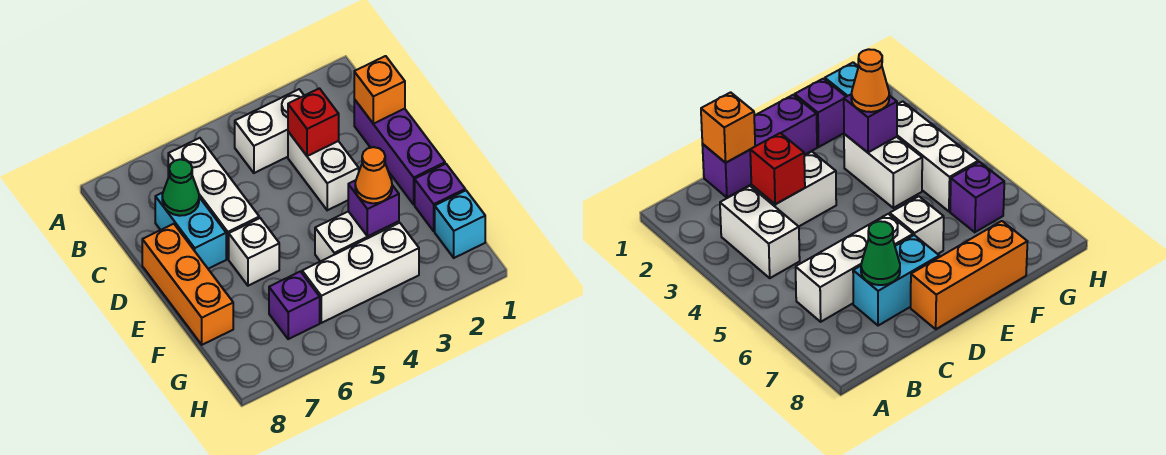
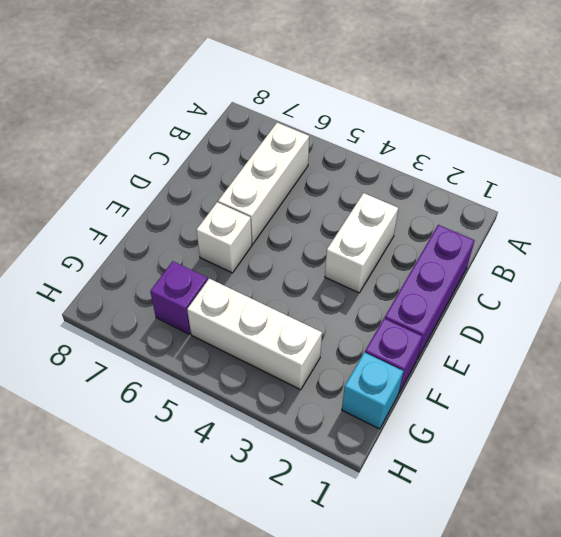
none -> white 1x2 brick [235,89,304,173]
none -> cyan 1x2 brick [155,193,226,269]
none -> orange 1x3 brick [142,224,233,345]

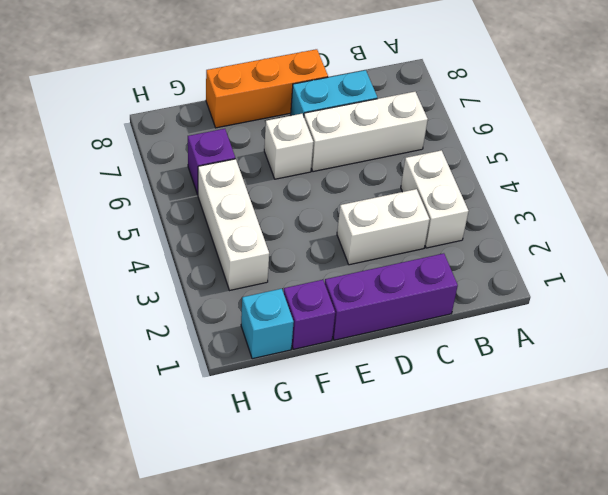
none -> white 1x2 brick [315,211,399,262]
none -> orange 1x1 brick [354,56,405,124]
none -> red 1x1 brick [288,88,339,156]

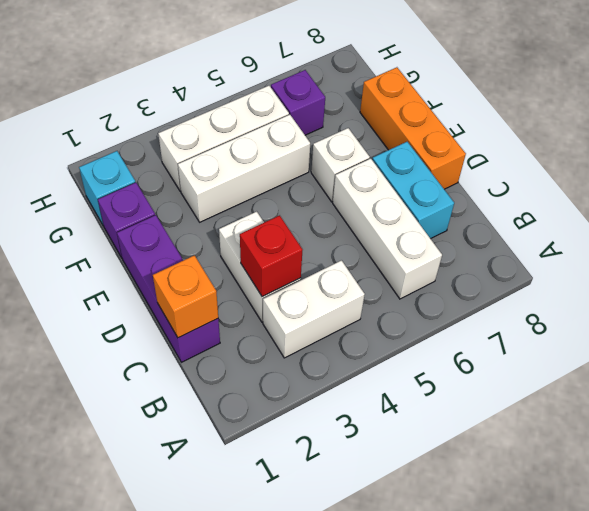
white 1x3 brick [178,115,310,222] -> white 1x2 brick [315,211,399,262]
none -> green 1x1 cone [162,159,199,216]
none -> purple 1x1 brick [348,180,399,236]
none -> orange 1x1 cone [355,147,392,203]

